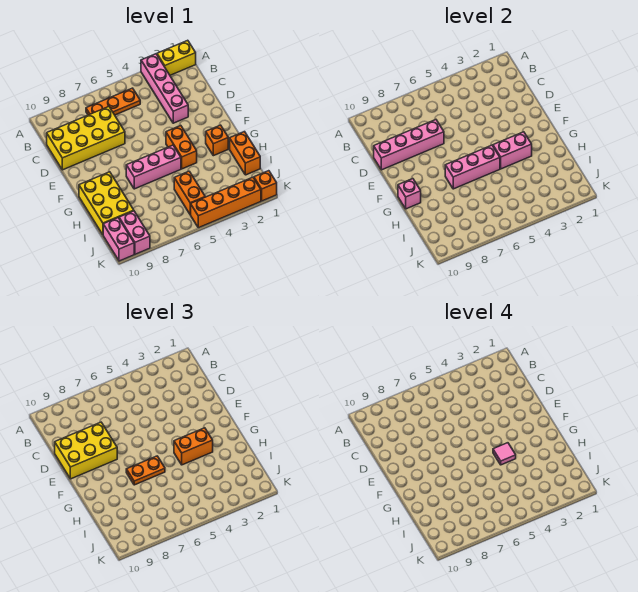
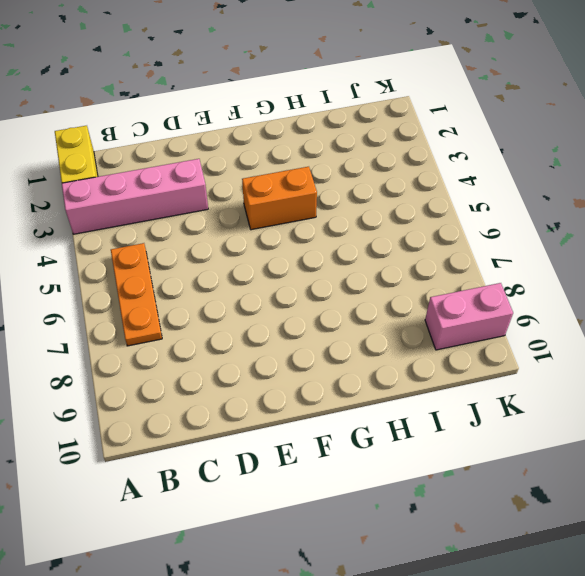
none -> yellow 2x4 brick [47,106,125,170]
none -> orange 1x1 brick [206,125,228,156]
none -> pink 1x3 brick [126,145,181,189]

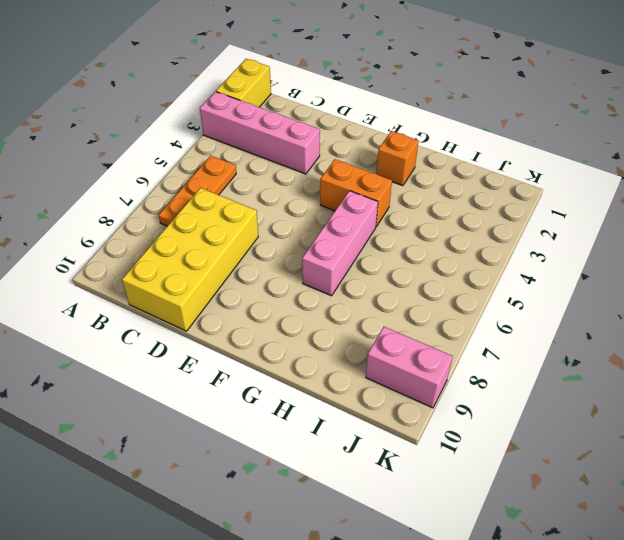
none -> yellow 2x3 brick [79,172,134,235]
none -> orange 1x2 brick [230,132,260,175]
none -> orange 1x2 brick [174,171,205,214]

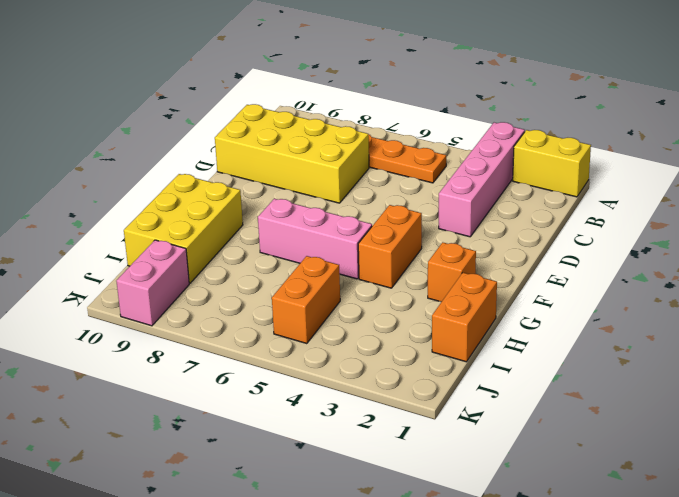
none -> pink 1x2 brick [103,218,134,261]
none -> orange 1x1 brick [254,171,277,201]
none -> orange 1x4 brick [190,177,261,228]

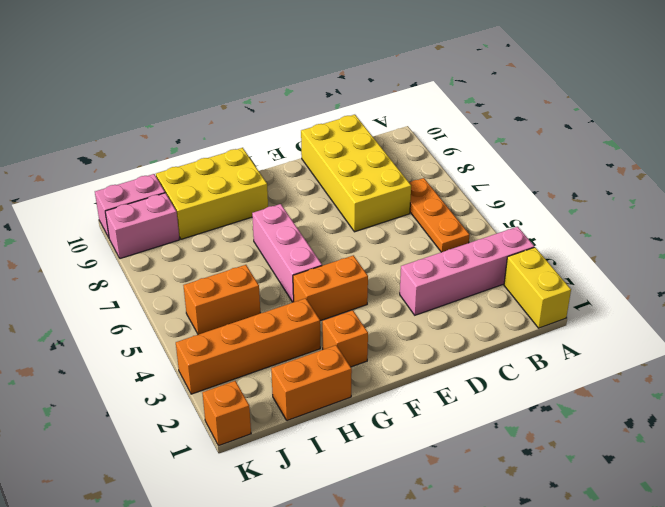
orange 1x4 brick [176,298,320,394] -> orange 1x4 brick turned to [190,177,261,228]
none -> pink 1x4 brick [374,120,444,170]
none -> pink 1x2 brick [493,132,532,169]
none -> pink 1x3 brick [445,145,500,189]

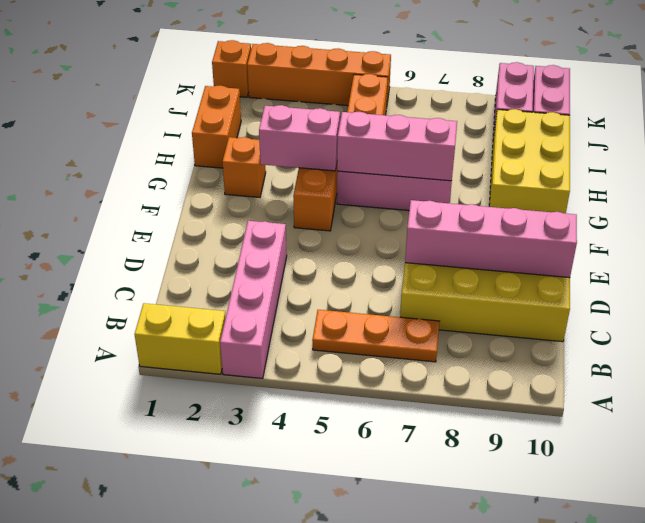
none -> pink 1x1 brick [398,179,421,209]
none -> yellow 2x3 brick [55,422,117,479]
none -> orange 1x2 brick [174,428,213,465]

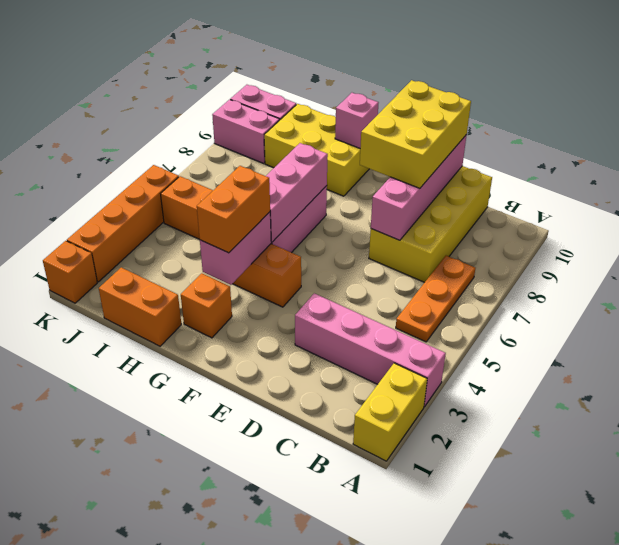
none -> orange 1x2 plate [126,456,165,485]
none -> pink 1x1 tile [493,443,516,465]

